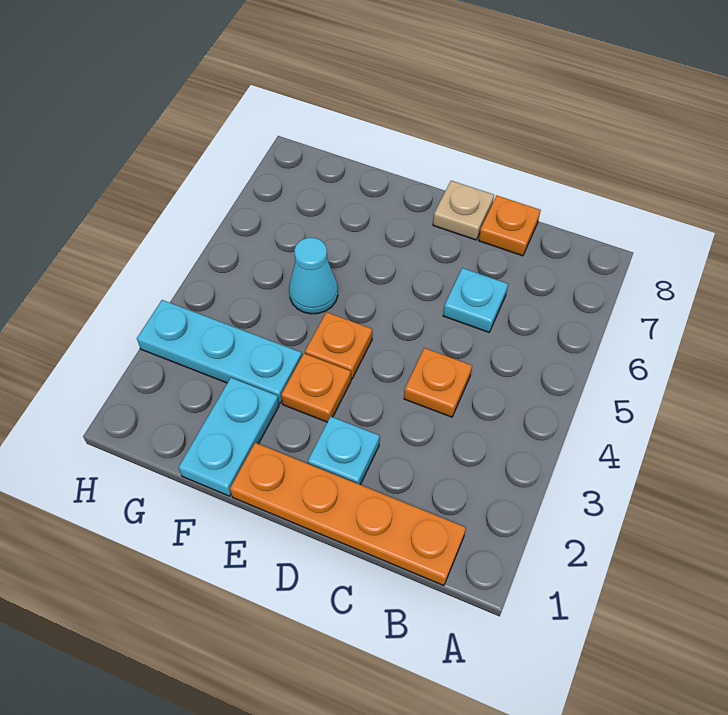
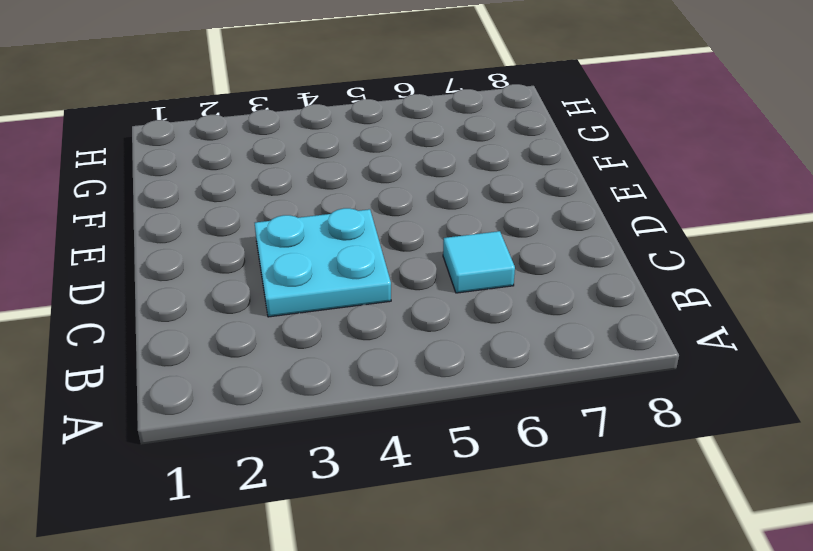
cyan 2x2 plate [255,208,391,317] -> orange 1x1 plate [404,348,472,417]
cyan 1x1 tile [443,231,515,293] -> cyan 1x1 plate [443,268,508,332]
none -> orange 1x4 plate [230,443,466,586]
none -> orange 1x1 plate [479,196,541,256]

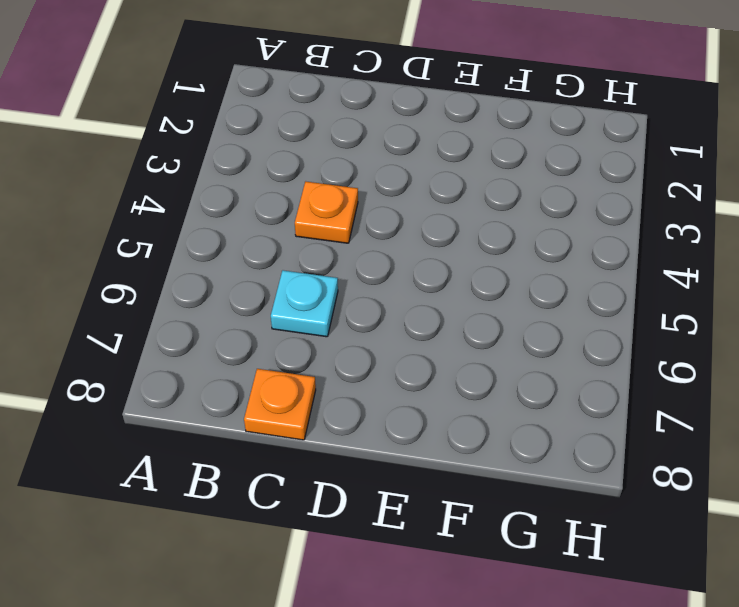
none -> orange 1x4 plate [230,443,466,586]
none -> cyan 1x1 plate [308,417,380,485]

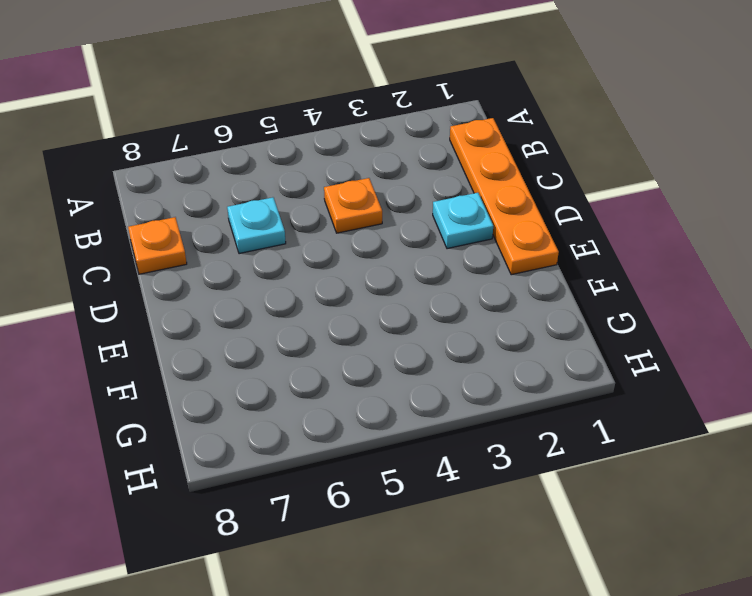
none -> tan 1x1 plate [433,181,494,240]
none -> orange 1x1 plate [281,354,351,422]

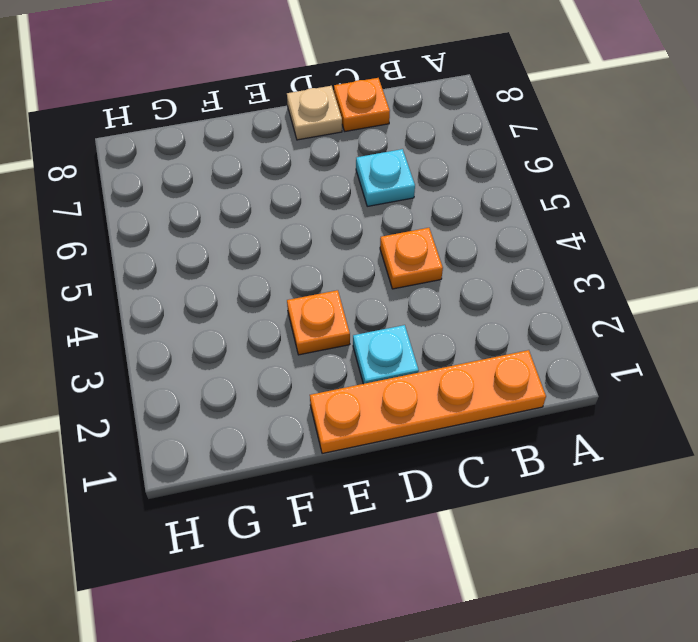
none -> orange 1x1 plate [305,312,372,379]
none -> cyan 1x2 plate [179,378,279,496]

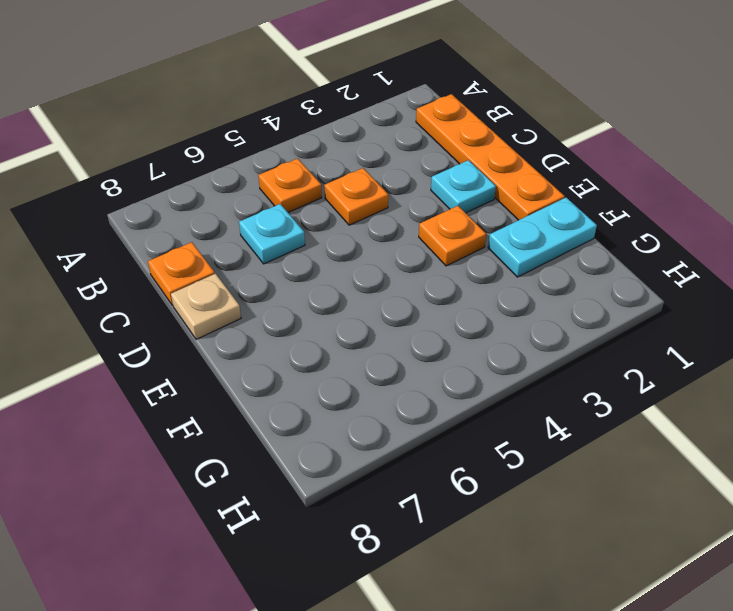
orange 1x1 plate [258,159,322,212] -> orange 1x1 plate moved to [305,312,372,379]
none -> cyan 1x3 plate [137,300,302,404]
none -> cyan 1x1 cone [289,238,338,314]

